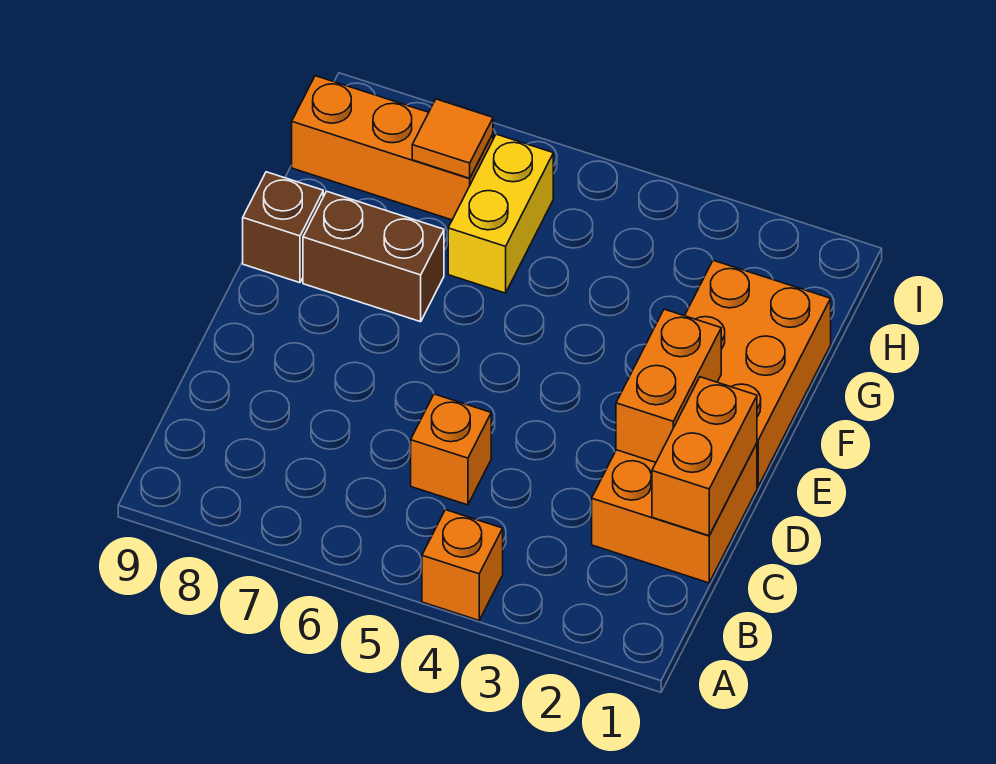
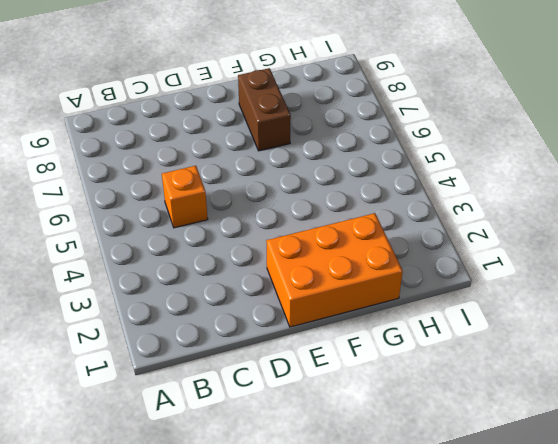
none -> orange 1x1 brick [422,510,503,620]
none -> orange 2x2 brick [592,443,757,583]

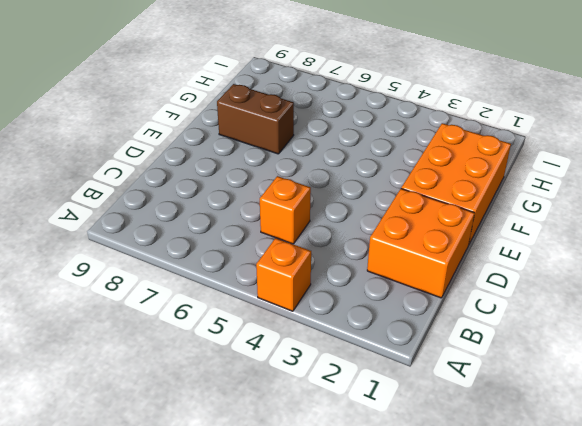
none -> brown 1x1 brick [243,172,323,283]
none -> yellow 1x2 brick [448,134,553,293]

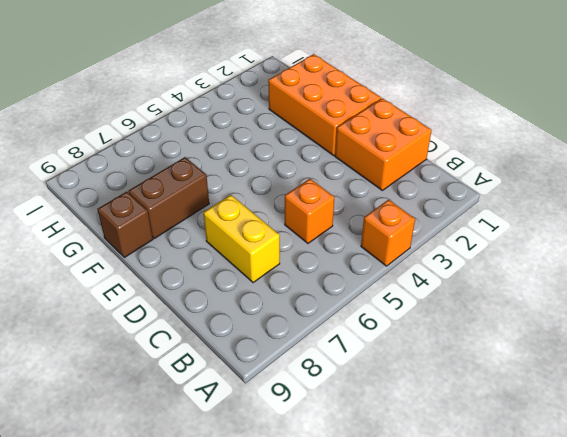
yellow 1x2 brick [203,195,280,283] -> yellow 1x2 brick moved to [448,134,553,293]
none -> orange 1x3 brick [292,76,493,220]
none -> orange 1x2 brick [652,377,757,536]

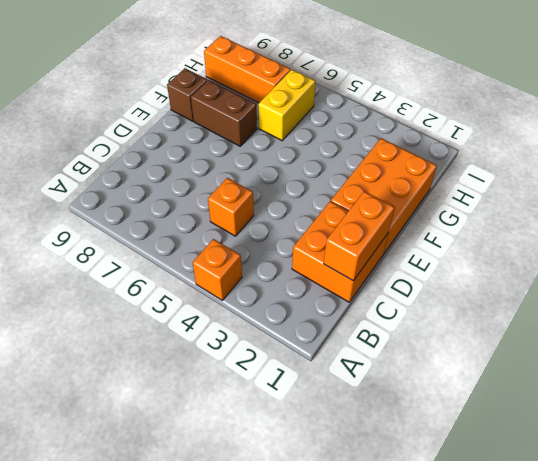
none -> orange 1x2 brick [616,309,721,462]
none -> orange 1x1 tile [412,99,493,178]

